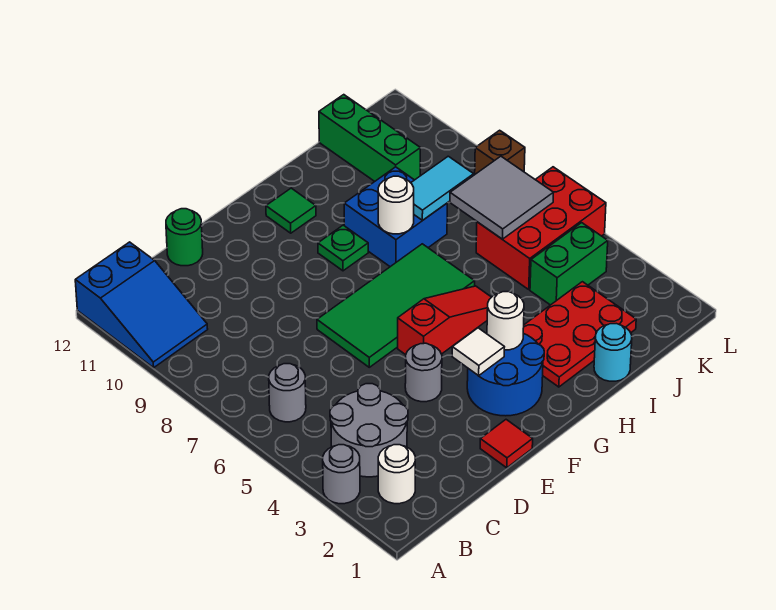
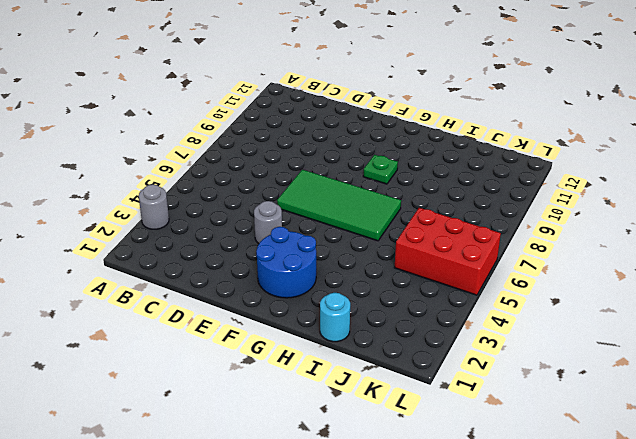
none -> blue 2x3 slope [75,242,208,368]
none -> white 1x1 round brick [378,445,415,504]
none -> grey 2x2 round brick [330,384,408,477]

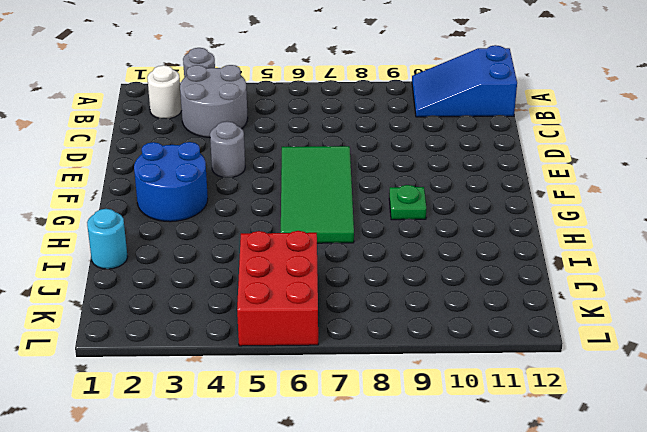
none -> grey 1x1 round brick [269,364,306,422]
none -> green 1x1 round brick [166,209,203,266]
none -> red 1x1 tile [480,420,533,468]

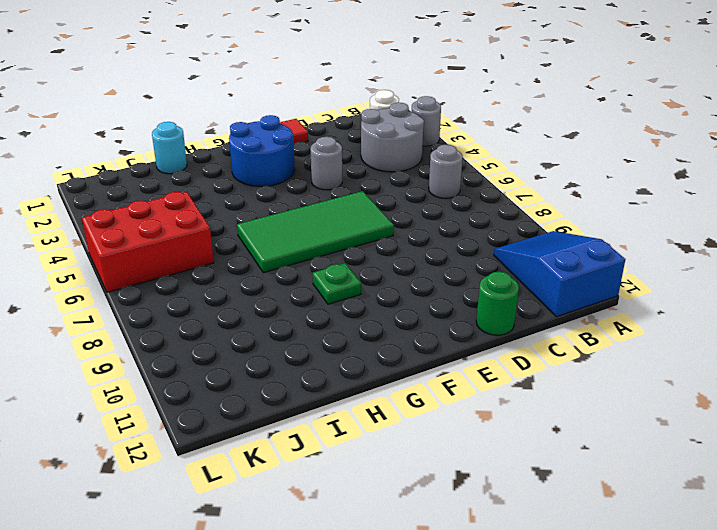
none -> red 1x3 slope [398,286,491,355]
none -> green 1x1 tile [266,188,316,233]
none -> red 2x3 plate [523,282,636,387]

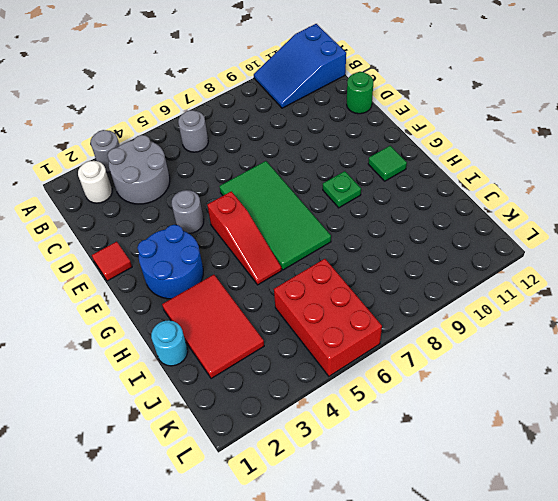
red 2x3 tile [162,275,264,379] -> red 2x3 plate [523,282,636,387]
none -> blue 2x2 brick [344,167,447,267]
none -> green 1x2 brick [530,223,608,305]
none -> green 1x3 brick [319,95,420,182]

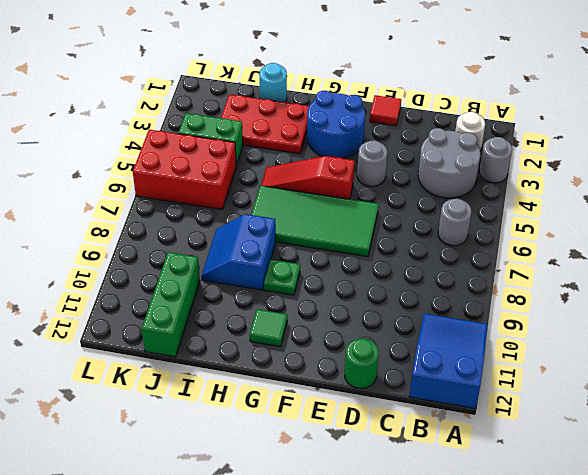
blue 2x2 slope [201,214,276,290] -> blue 2x2 brick [344,167,447,267]
none -> brown 1x1 brick [475,130,525,174]
none -> white 1x1 tile [452,328,504,376]
none -> white 1x1 round brick [487,292,524,350]

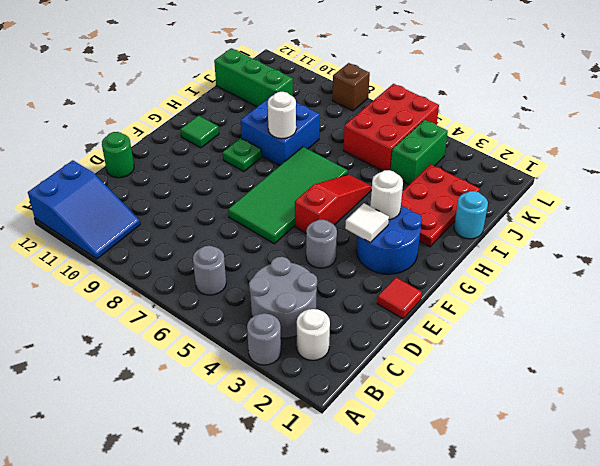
none -> cyan 1x2 tile [411,156,474,221]
none -> grey 2x2 tile [450,156,553,239]

